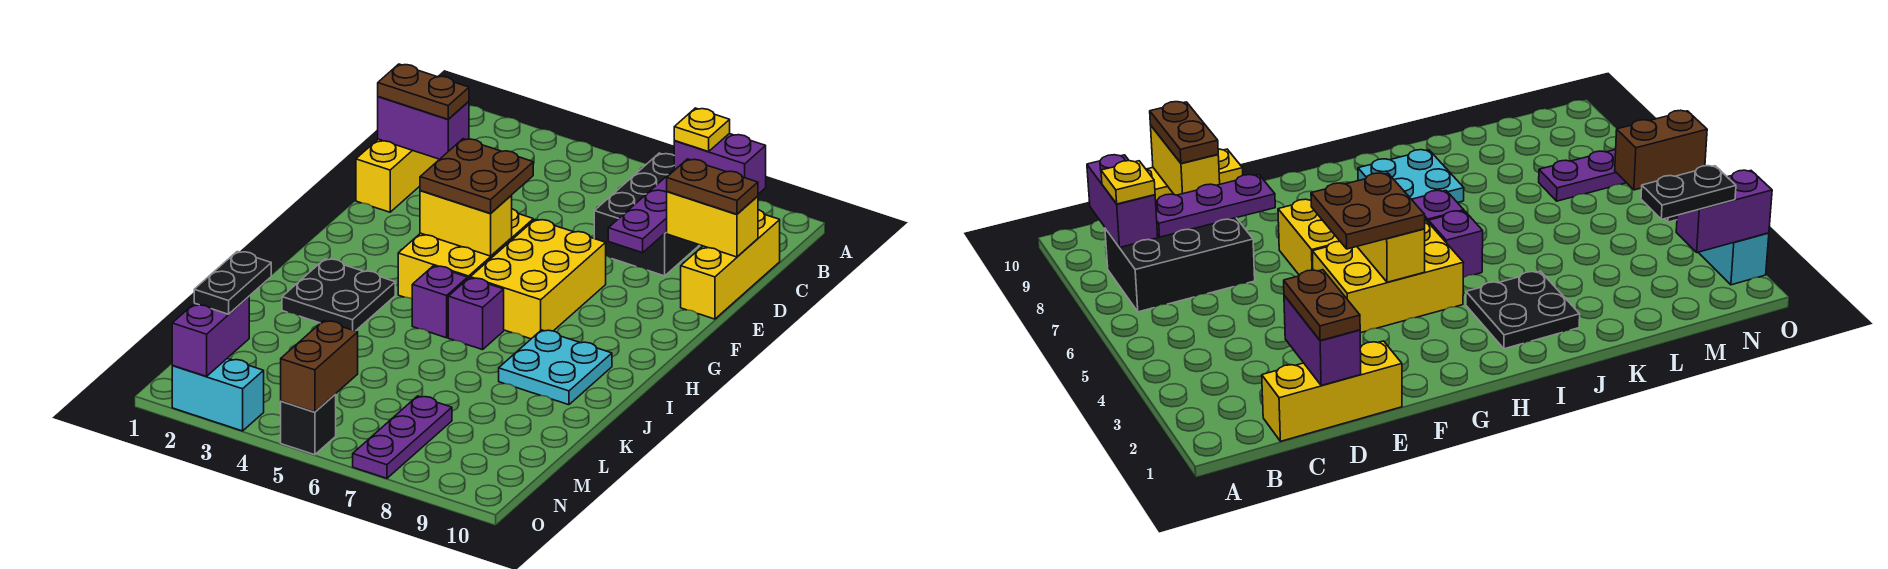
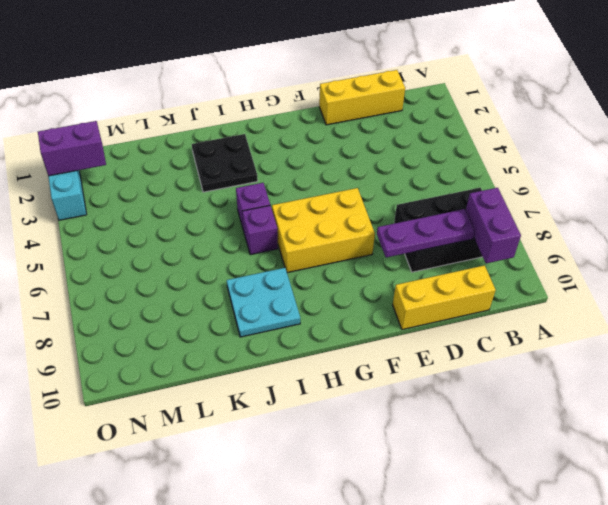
none -> yellow 2x3 brick [398,209,533,299]
none -> purple 1x3 plate [353,396,452,478]
none -> black 1x1 brick [281,394,336,455]

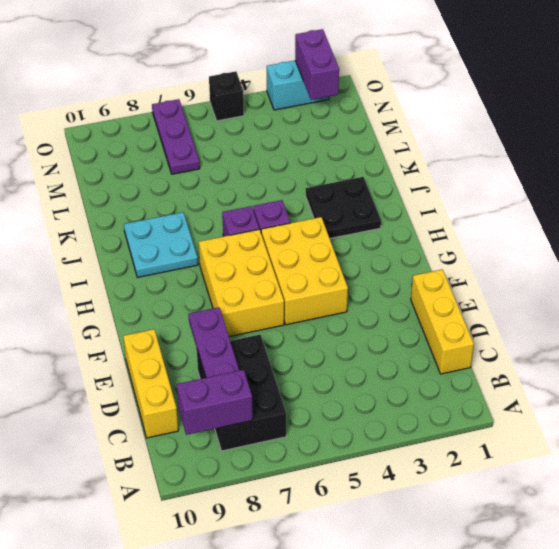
none -> purple 1x2 brick [378,97,469,159]
none -> yellow 1x2 brick [667,192,758,257]
none -> yellow 1x2 brick [420,191,512,256]

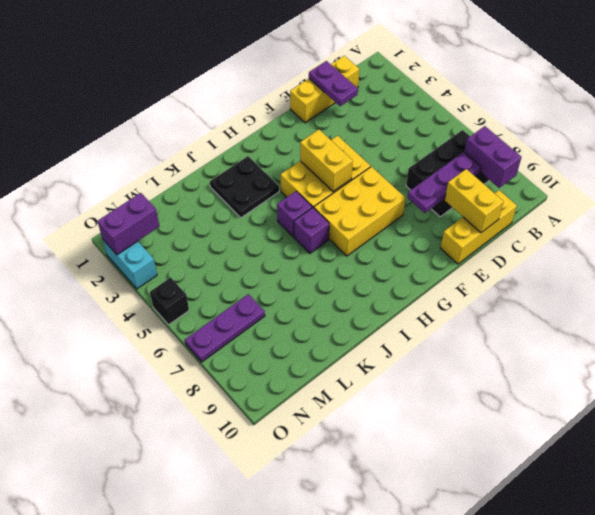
purple 1x2 plate [309,61,358,106] -> purple 1x2 brick [378,97,469,159]
none -> cyan 2x2 plate [499,330,612,405]
none -> brown 1x2 brick [281,321,358,412]
none -> yellow 1x1 plate [674,108,730,152]

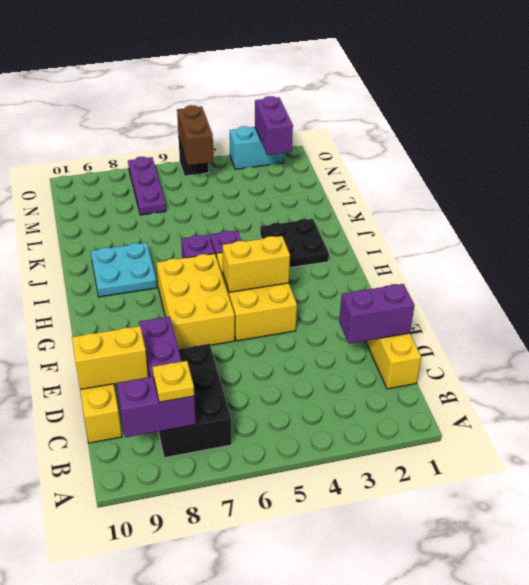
none -> brown 1x2 plate [378,64,469,119]
none -> brown 1x2 plate [667,159,758,214]
none -> brown 2x2 plate [420,139,533,213]

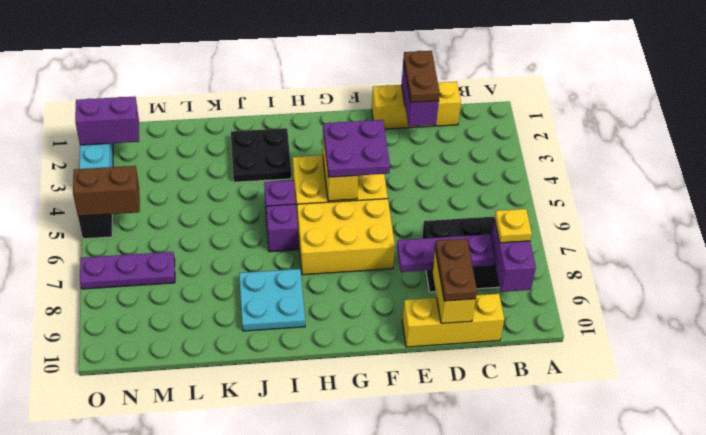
purple 2x2 plate [323,120,390,177] -> brown 2x2 plate [420,139,533,213]
none -> black 1x2 plate [194,251,271,314]

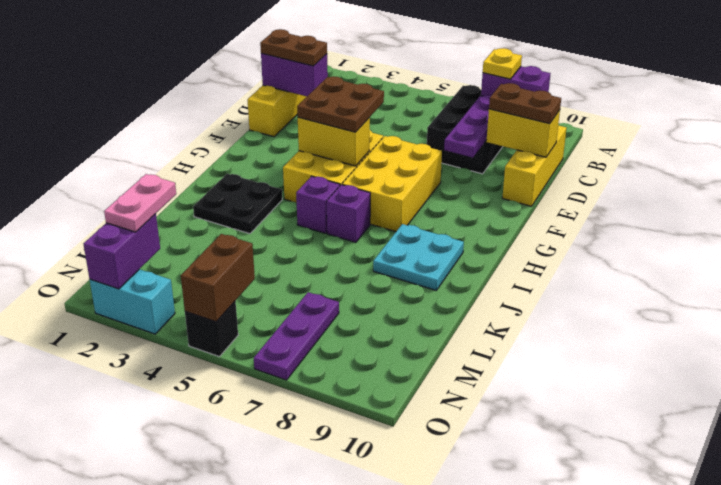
pink 1x2 plate [104,174,176,232] -> black 1x2 plate [194,251,271,314]

